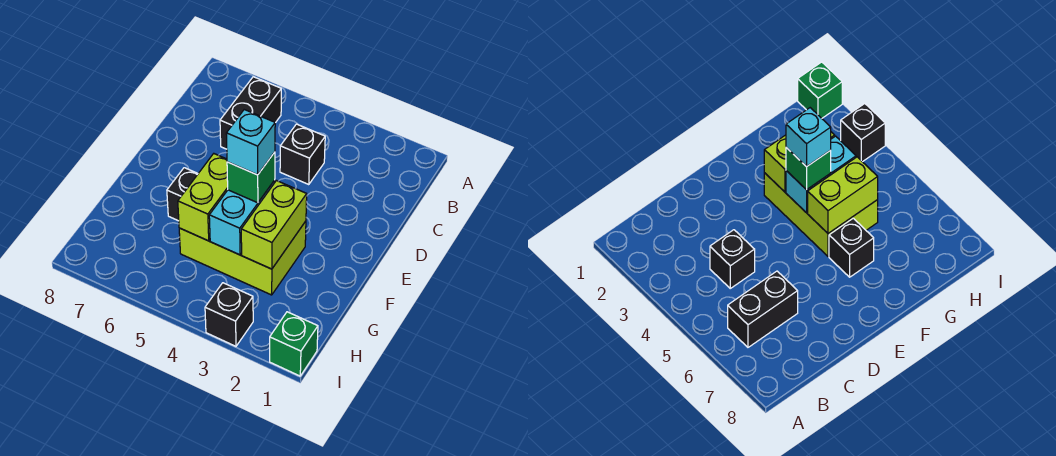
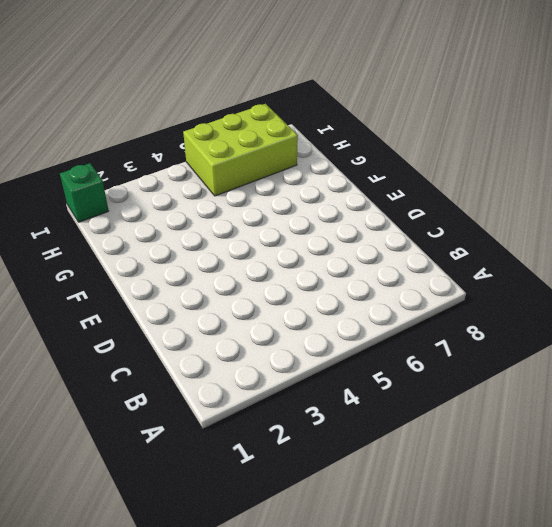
lime 2x3 brick [183,104,298,196] -> lime 2x3 brick moved to [179,221,306,295]
none -> black 1x2 brick [220,77,281,149]
none -> black 1x1 brick [280,124,325,185]

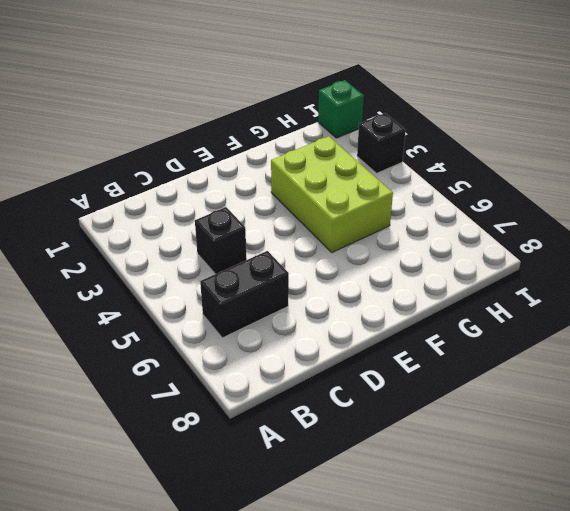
none -> black 1x1 brick [167,168,198,221]
none -> lime 1x2 brick [241,181,307,269]

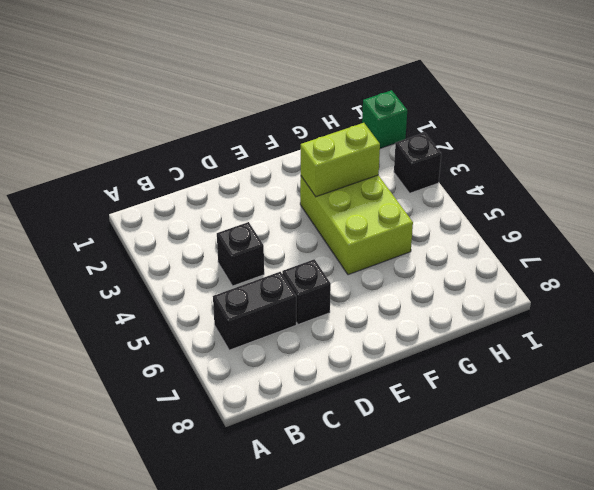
black 1x1 brick [282,259,331,325] -> black 1x1 brick moved to [167,168,198,221]
none -> cyan 1x2 brick [209,180,275,255]
none -> lime 1x2 brick [178,154,228,241]

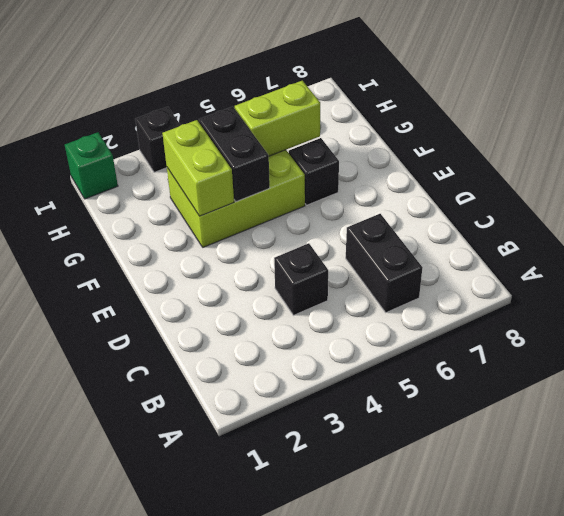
black 1x2 brick [199,107,270,202] -> cyan 1x2 brick [209,180,275,255]
lime 1x2 brick [235,81,320,156] -> lime 1x2 brick turned to [178,154,228,241]
none -> green 1x1 brick [227,152,275,203]
none -> cyan 1x1 brick [226,110,275,175]

